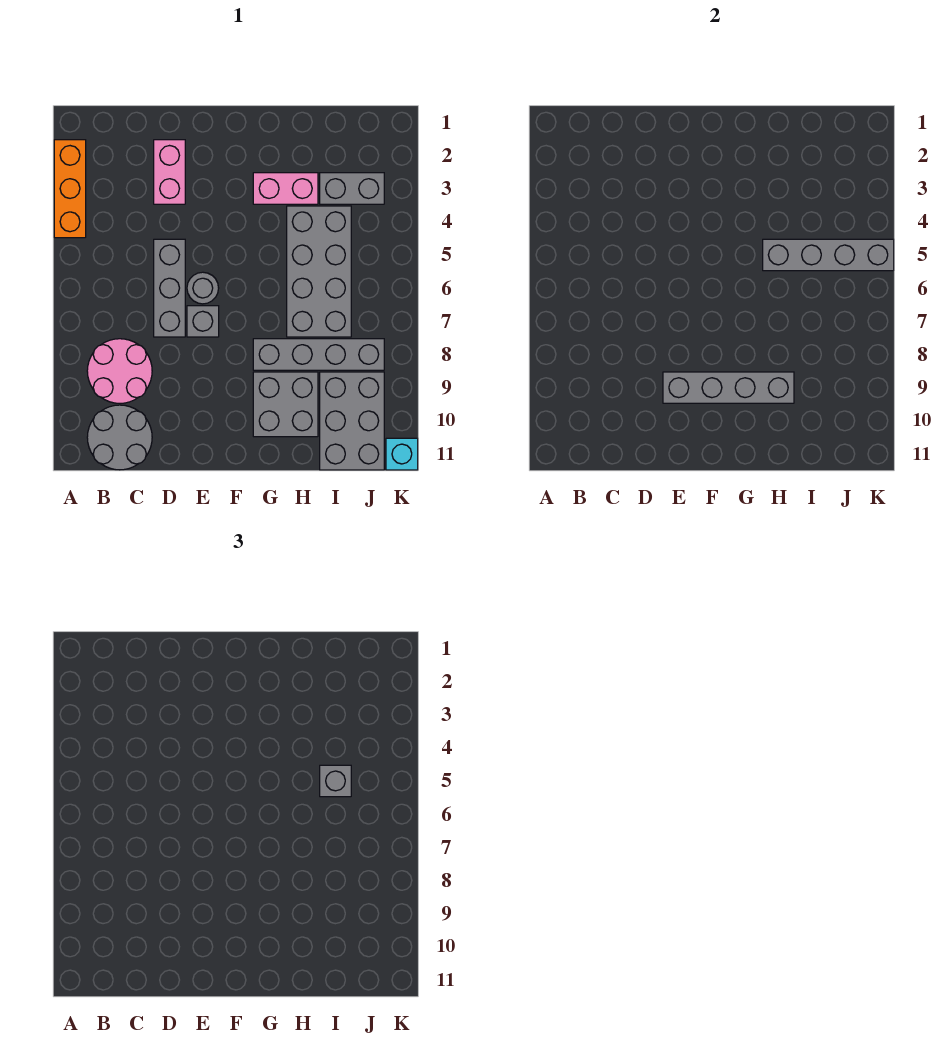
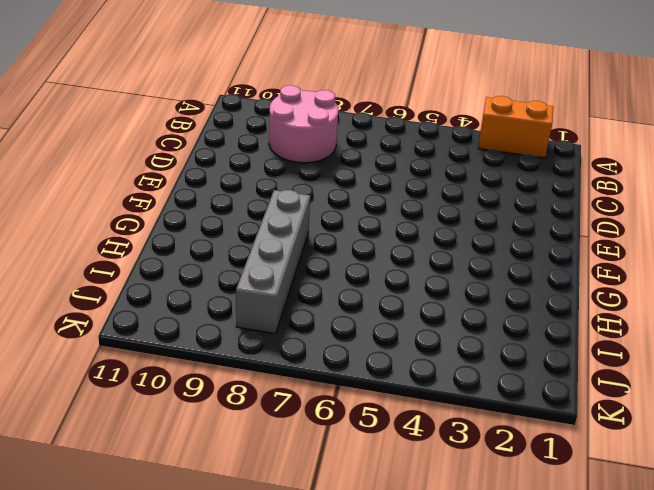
orange 1x2 brick [478,96,553,158] -> orange 1x3 brick [54,140,86,238]
none -> grey 2x2 round brick [87,405,152,470]
none -> pink 1x2 brick [154,140,185,204]
none -> grey 1x3 brick [154,239,185,337]

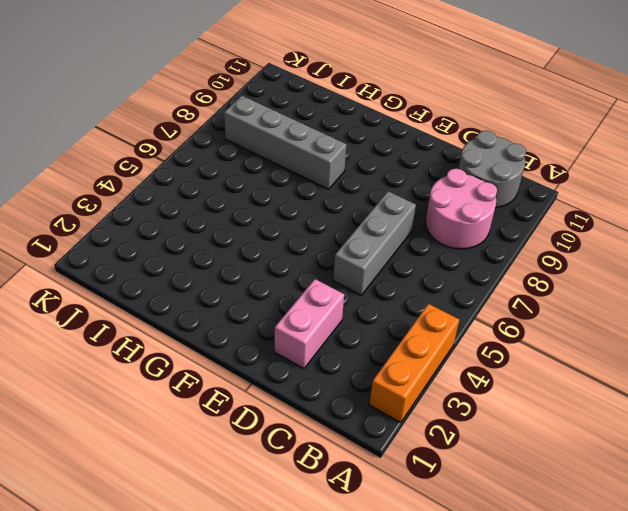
none -> grey 1x1 round brick [187,272,219,304]
none -> grey 1x1 brick [187,306,219,337]
none -> pink 1x2 brick [253,173,318,204]

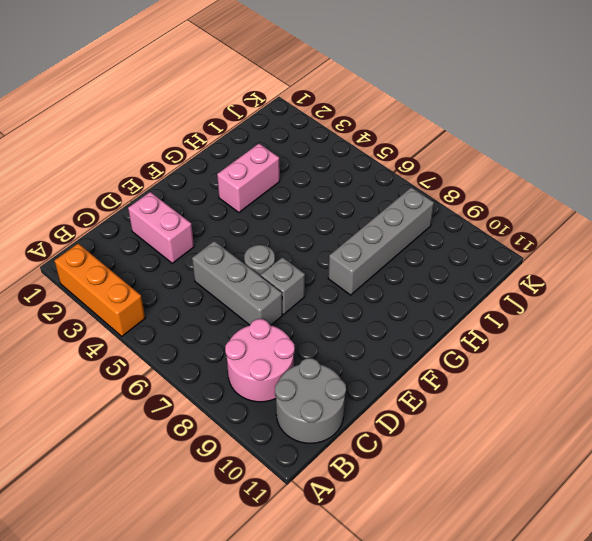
none -> grey 2x2 brick [253,372,318,437]
none -> grey 2x4 brick [287,206,351,337]
none -> grey 1x2 brick [320,173,384,204]

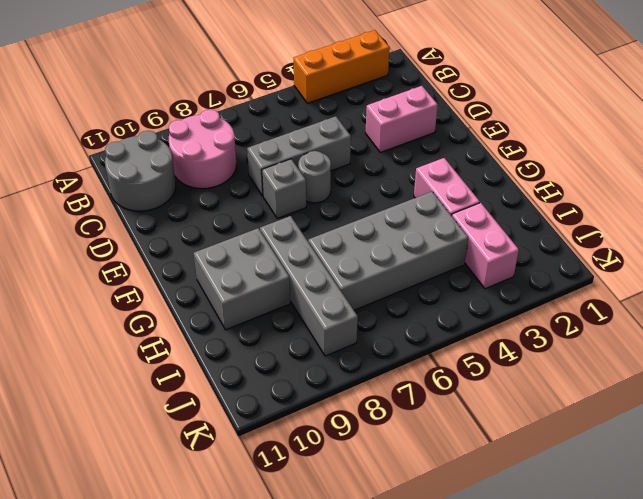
pink 1x2 brick [452,203,519,289] -> grey 1x2 brick [320,173,384,204]
none -> grey 2x3 brick [320,372,384,470]
none -> cyan 1x1 brick [386,438,418,470]
none -> grey 1x4 brick [663,372,794,403]

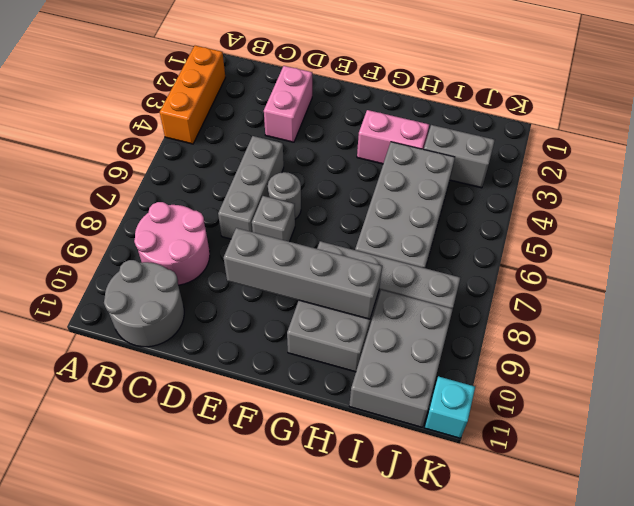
none -> grey 1x4 brick [763,239,894,271]
none -> grey 1x1 brick [320,765,351,797]

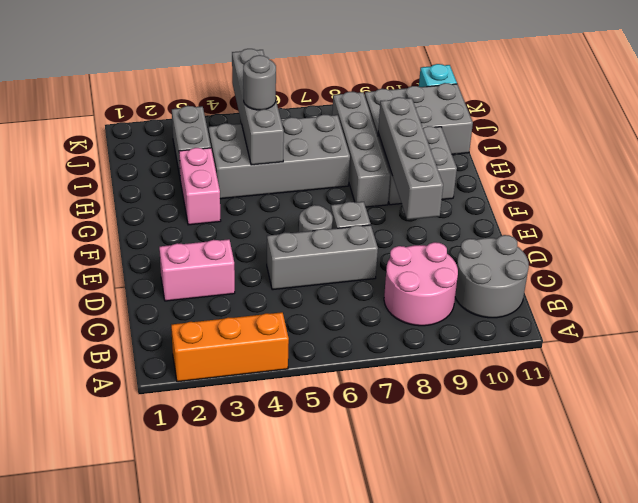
grey 1x1 round brick [243,55,276,110] -> grey 1x1 brick [320,765,351,797]

